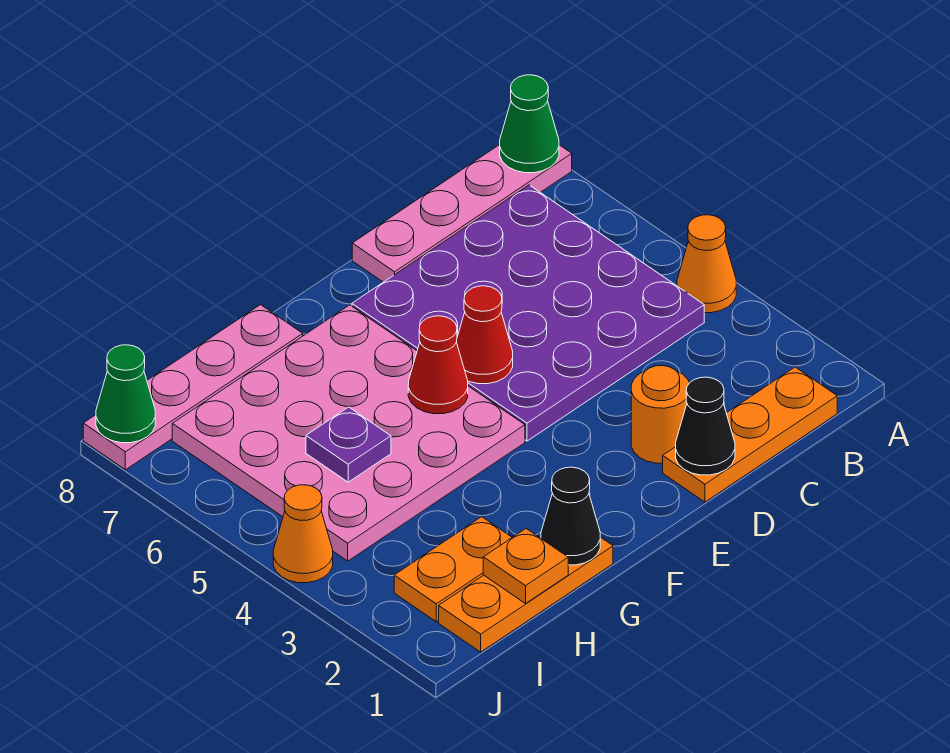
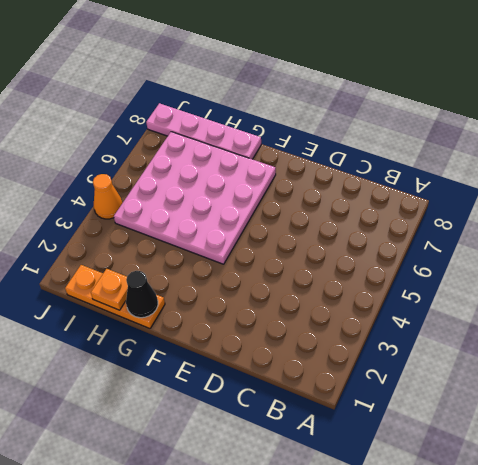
none -> orange 1x1 cone [677,215,736,313]
none -> pink 1x4 plate [352,145,572,282]
none -> orange 1x3 plate [663,367,837,502]

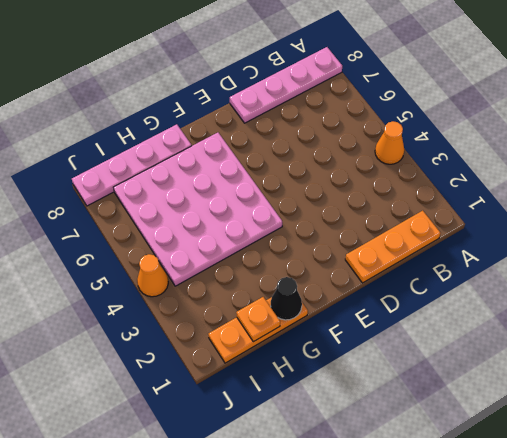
none -> purple 4x4 plate [352,185,704,441]
none -> orange 1x1 round brick [631,366,689,463]
none -> orange 1x2 plate [394,517,512,622]

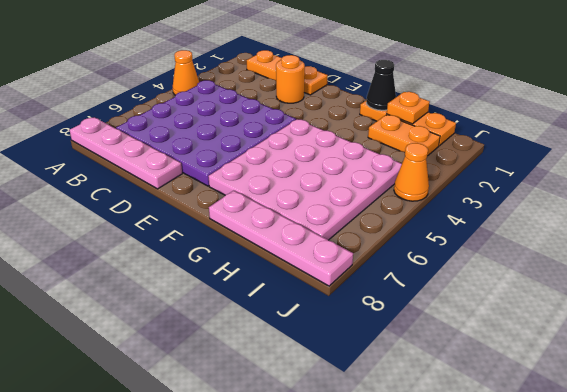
none -> green 1x1 cone [500,75,559,173]
none -> black 1x1 cone [676,377,735,475]
none -> red 1x1 cone [457,286,513,384]

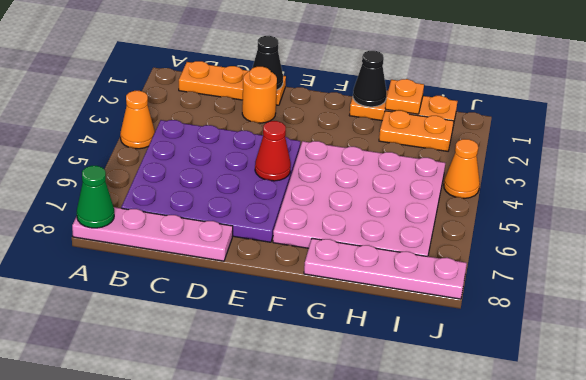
none -> red 1x1 cone [408,316,468,414]
none -> purple 1x1 plate [306,407,391,482]
none -> green 1x1 cone [96,345,155,443]

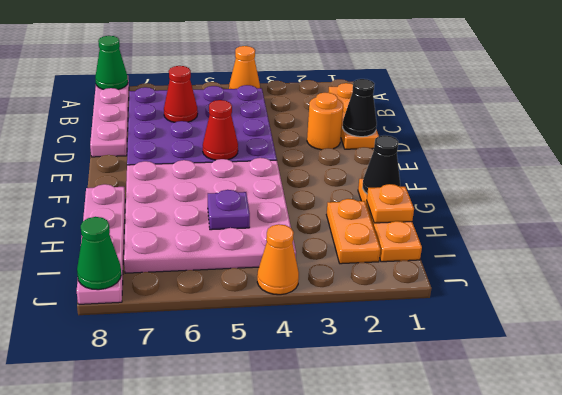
red 1x1 cone [164,66,198,123] -> red 1x1 cone moved to [408,316,468,414]

